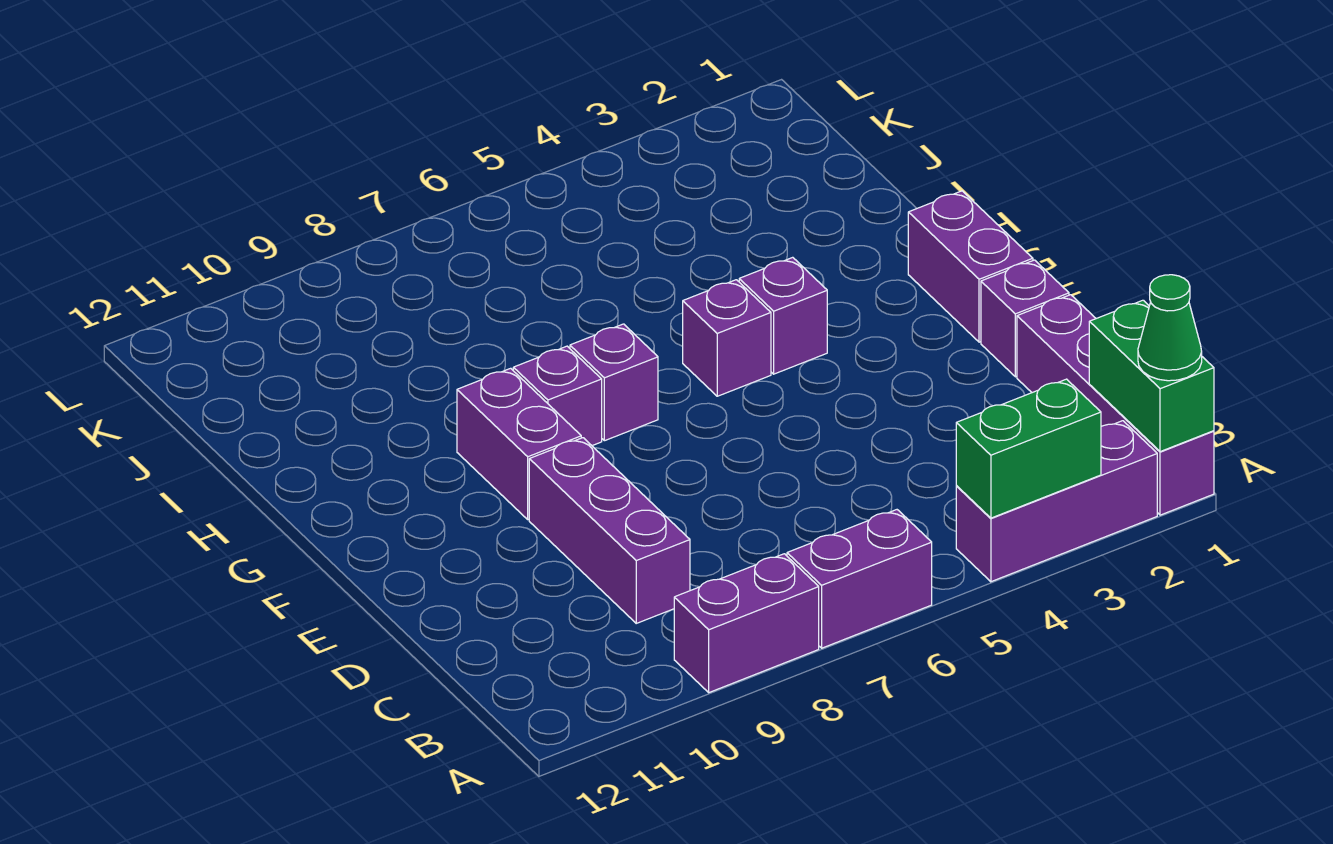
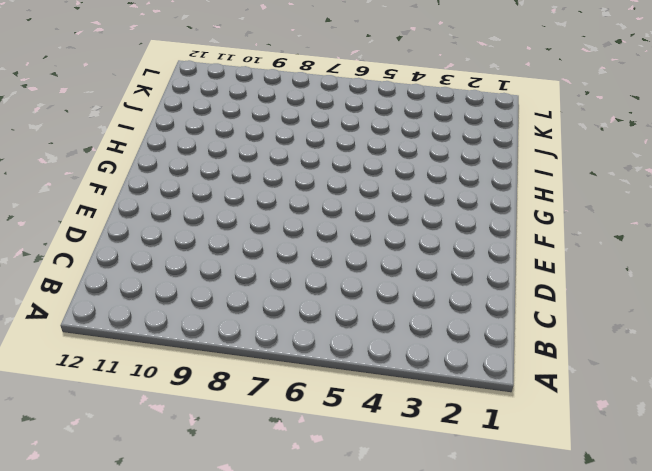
none -> purple 1x4 brick [1017,295,1214,515]
none -> purple 1x3 brick [956,421,1157,582]
none -> purple 1x2 brick [787,510,932,648]

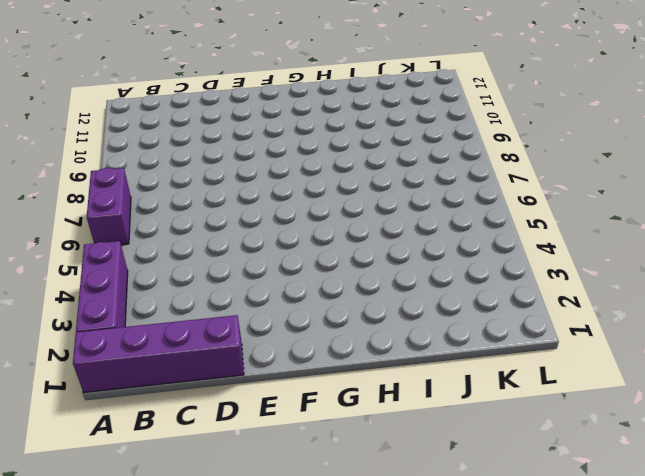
none -> purple 1x2 brick [674,554,819,692]
none -> purple 1x3 brick [529,438,690,623]
none -> purple 1x1 brick [981,260,1069,377]

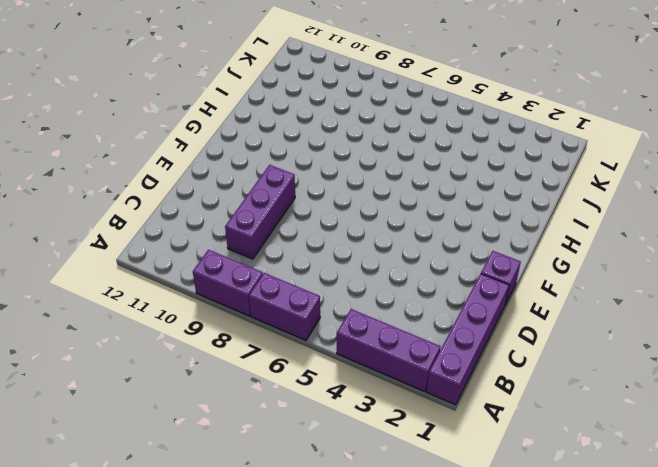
none -> purple 1x2 brick [908,191,1033,342]
none -> purple 1x2 brick [457,368,581,520]
none -> purple 1x1 brick [739,257,827,374]

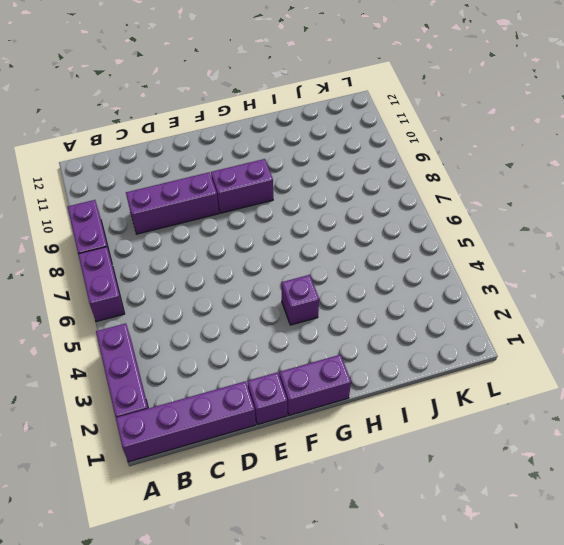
none -> purple 1x1 brick [683,280,771,396]
none -> purple 1x1 brick [570,324,658,441]
none -> purple 1x1 brick [513,346,602,446]

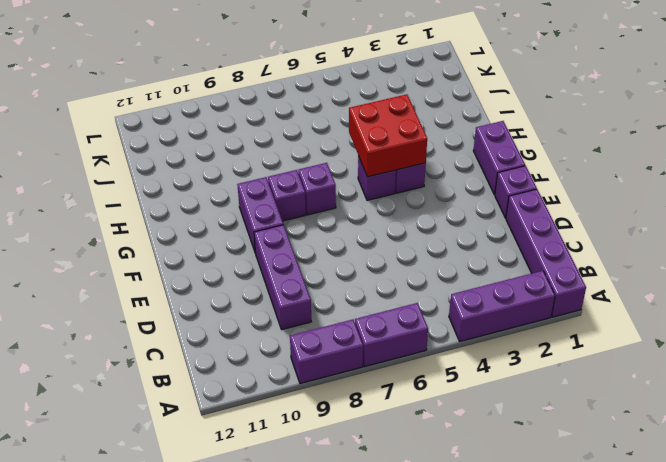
red 2x2 brick [349,94,427,177] -> none
none -> green 1x2 brick [1089,300,1214,452]
none -> green 1x2 brick [956,379,1101,518]
none -> green 1x1 cone [1138,275,1202,381]

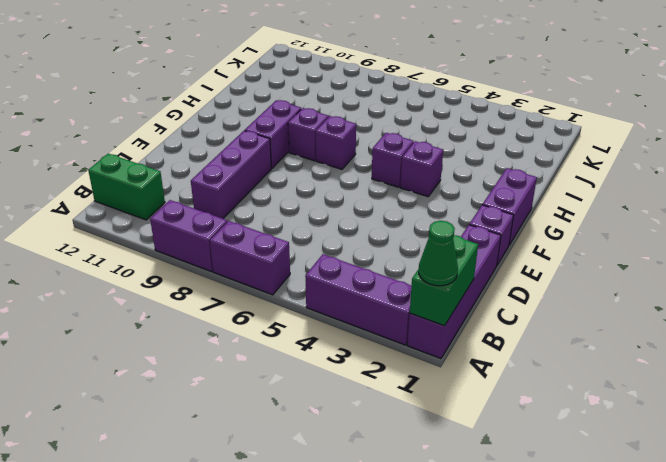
green 1x2 brick [88,154,165,220] -> green 1x2 brick moved to [956,379,1101,518]

